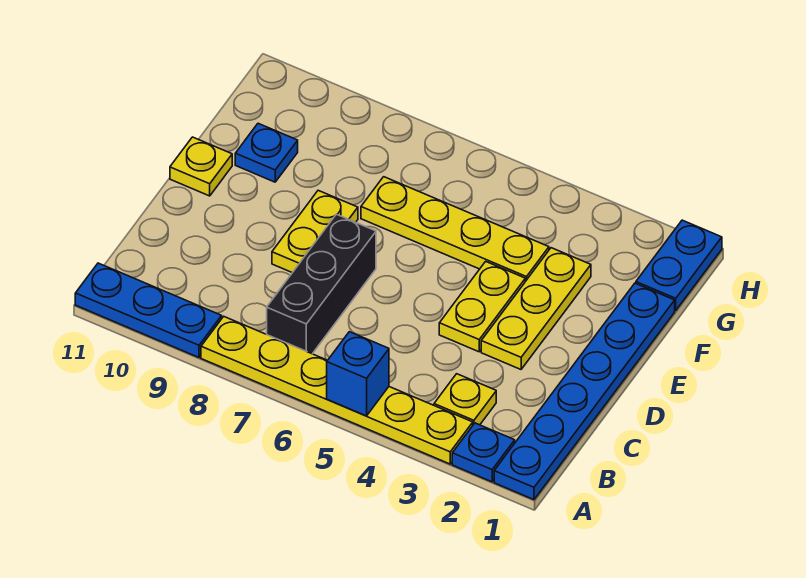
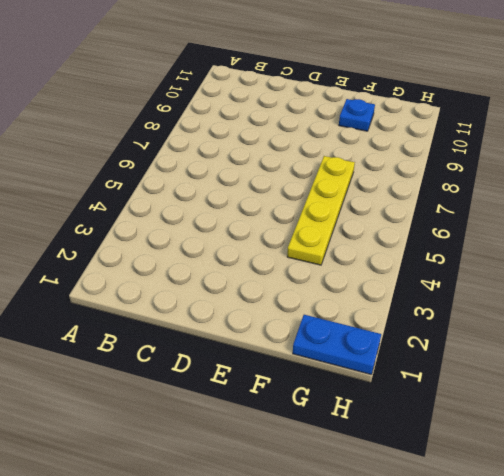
none -> blue 1x6 plate [494,283,675,500]
none -> blue 1x1 plate [452,423,515,482]
none -> yellow 1x6 plate [201,317,473,464]

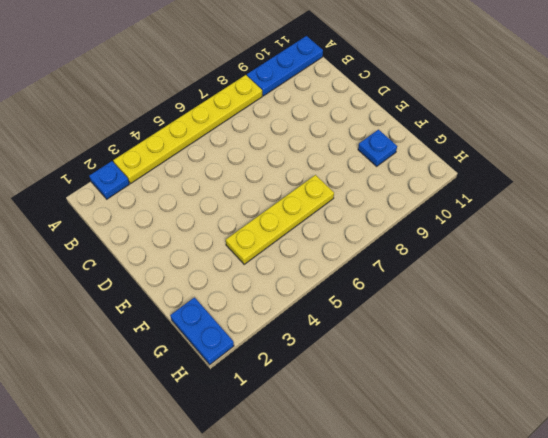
none -> blue 1x6 plate [494,283,675,500]
none -> yellow 1x1 plate [434,374,496,425]
none -> black 1x3 brick [267,214,376,354]

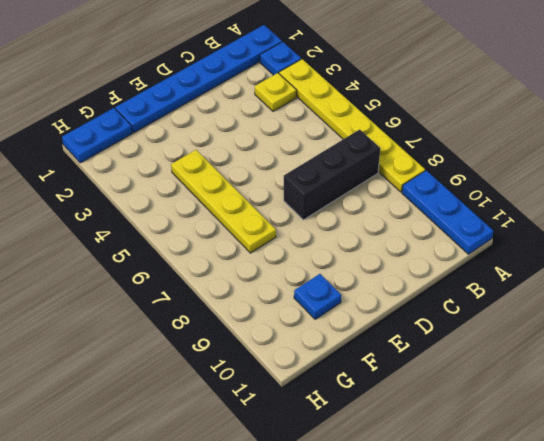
none -> yellow 1x3 plate [481,248,591,369]
none -> yellow 1x2 plate [439,261,525,352]
none -> yellow 1x2 plate [272,190,358,273]

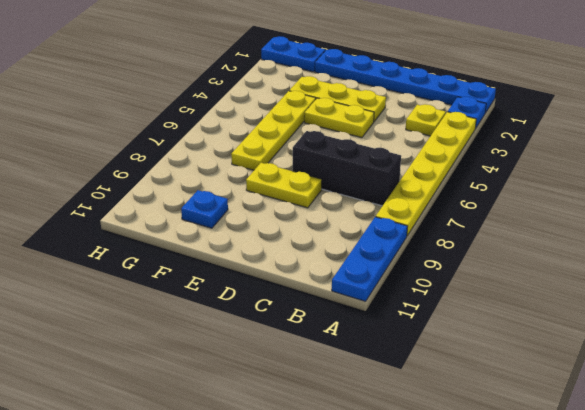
none -> yellow 1x1 plate [170,137,232,196]
none -> blue 1x1 brick [327,332,389,416]

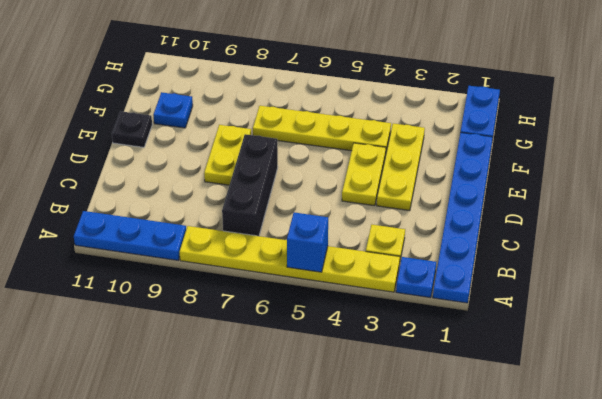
black 1x1 plate [112,111,152,147] -> yellow 1x1 plate [170,137,232,196]

